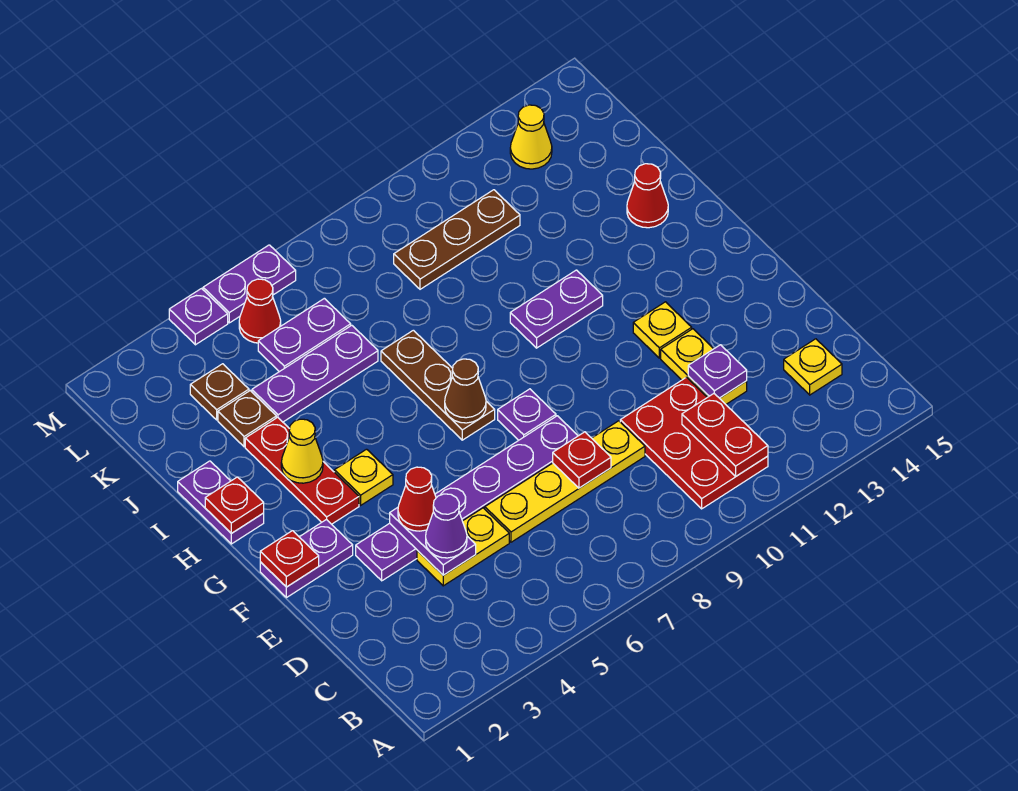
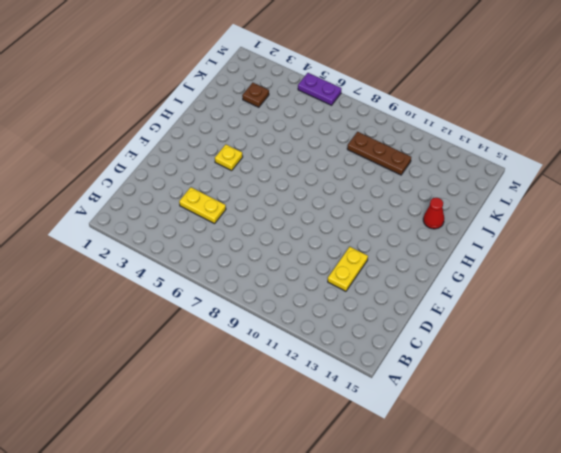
none -> red 2x3 plate [620,377,768,509]
none -> yellow 1x1 plate [784,339,842,395]
none -> yellow 1x4 plate [485,421,645,542]
none -> purple 1x6 plate [356,416,578,581]

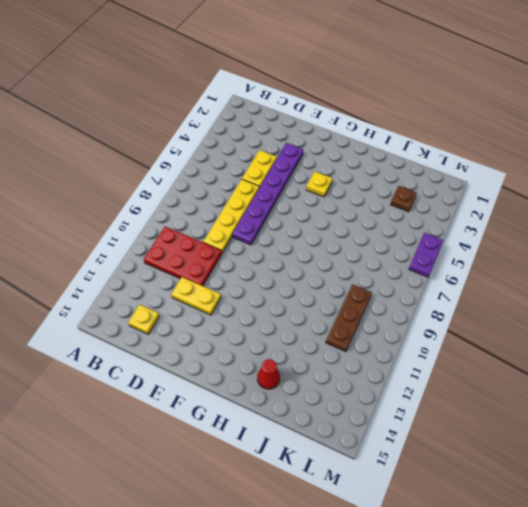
none -> purple 1x2 plate [260,519,353,598]
none -> purple 1x1 plate [498,389,556,440]
none -> yellow 1x1 plate [633,302,692,358]
none -> red 1x3 plate [245,417,359,524]

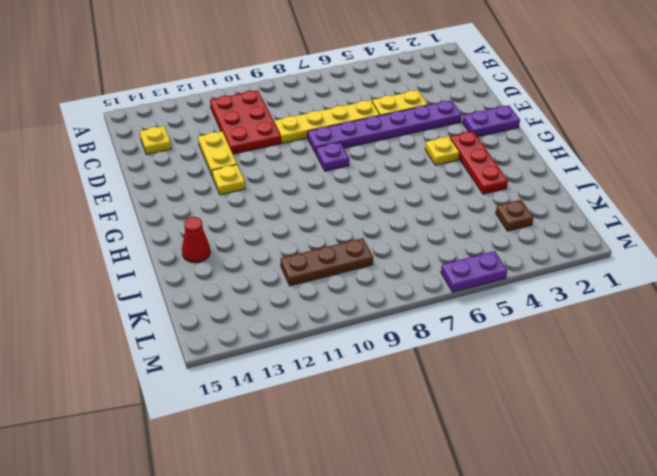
none -> brown 1x3 plate [381,330,495,440]
none -> purple 1x2 plate [178,461,264,544]
none -> purple 1x2 plate [510,270,603,348]
none -> brown 1x1 plate [218,391,276,447]

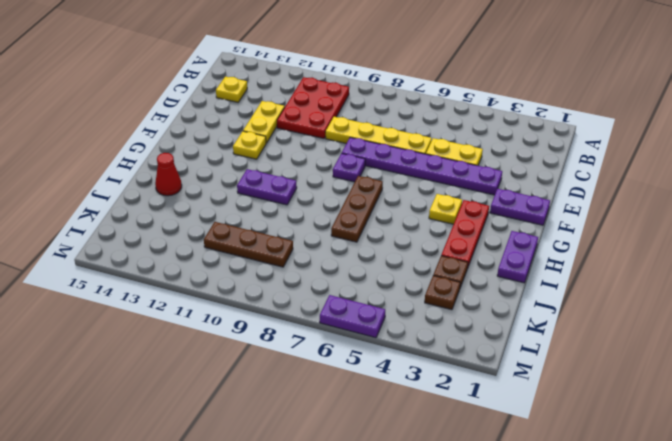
none -> purple 1x3 plate [252,325,378,422]
none -> purple 1x2 plate [258,298,351,372]
none -> red 1x1 cone [239,279,281,343]
none -> yellow 1x1 cone [510,105,552,169]

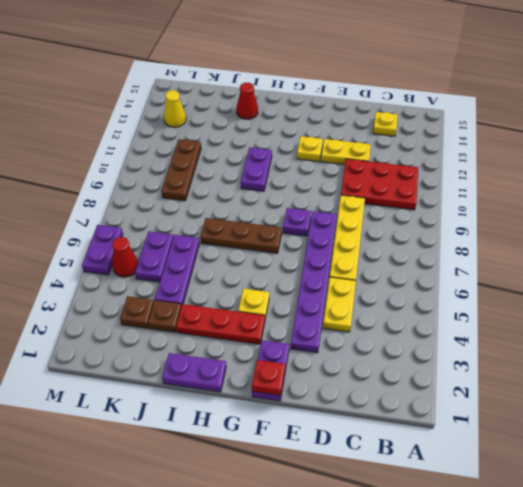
none -> purple 1x1 plate [169,289,228,345]
none -> red 1x2 plate [682,394,768,476]
none -> purple 1x2 plate [390,508,476,575]
none -> red 1x1 plate [553,432,611,488]

